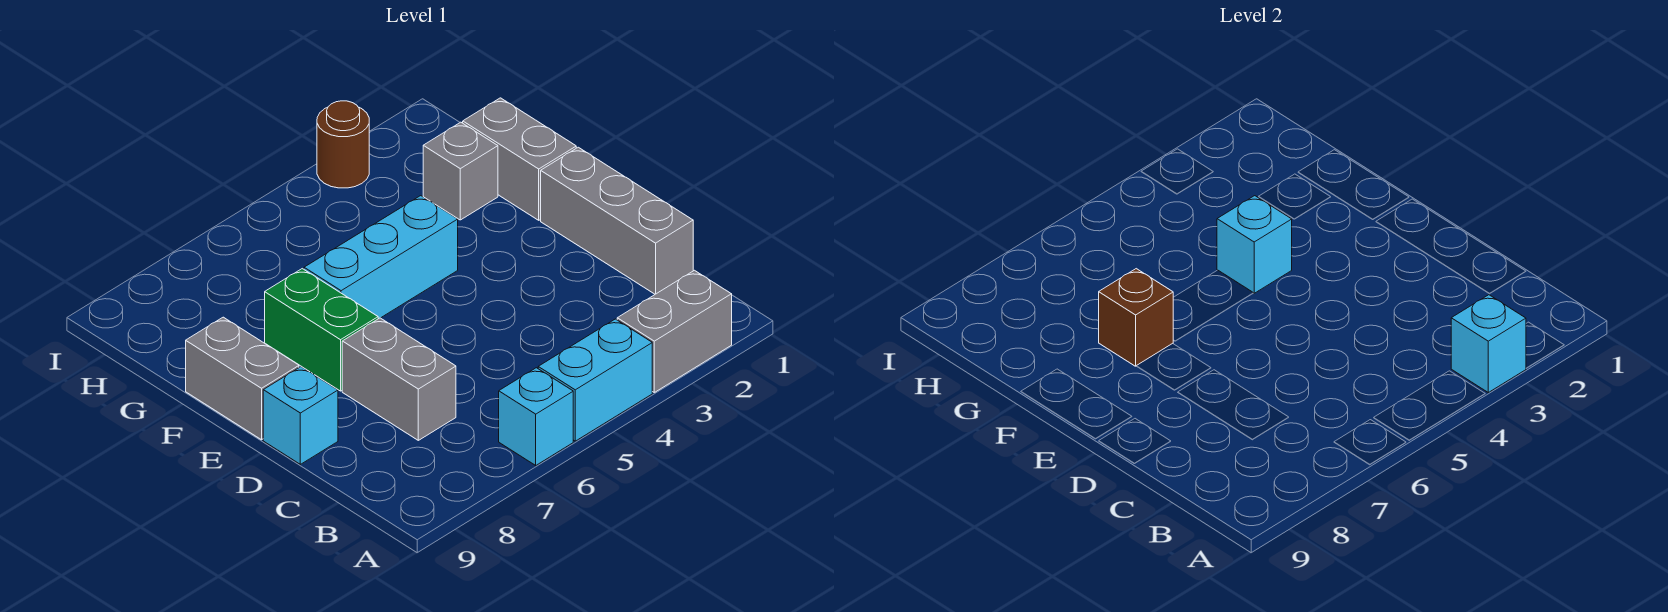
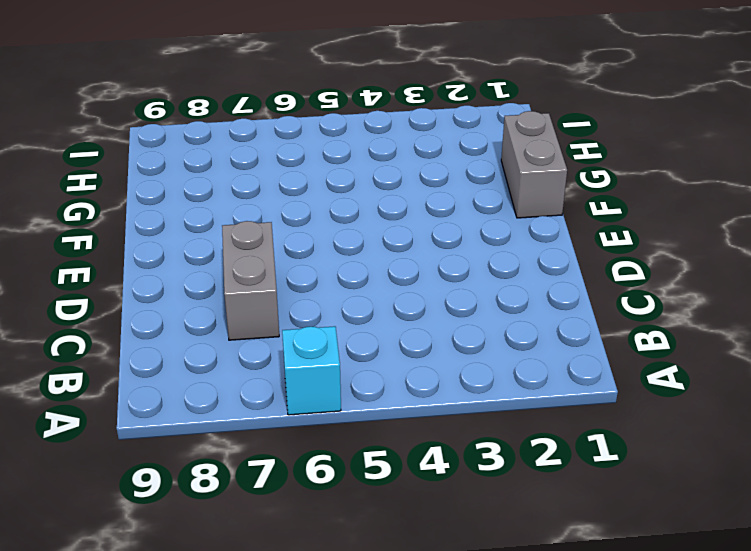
none -> grey 1x2 brick [617,270,732,392]
none -> cyan 1x2 brick [538,319,652,441]
none -> grey 1x3 brick [541,147,693,294]

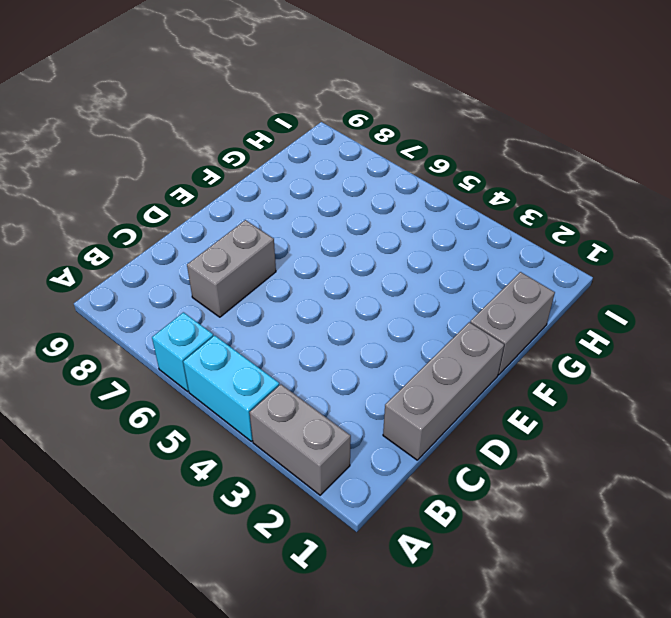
none -> cyan 1x1 brick [263,367,338,464]
none -> green 1x2 brick [265,269,378,391]
none -> grey 1x2 brick [186,317,299,440]

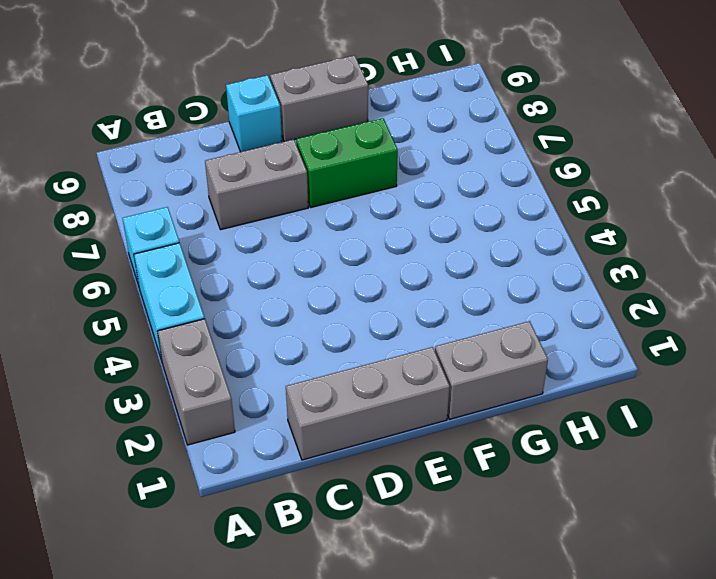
none -> cyan 1x3 brick [304,196,458,319]
none -> grey 1x1 brick [423,122,498,220]
none -> brown 1x1 round brick [317,101,369,188]

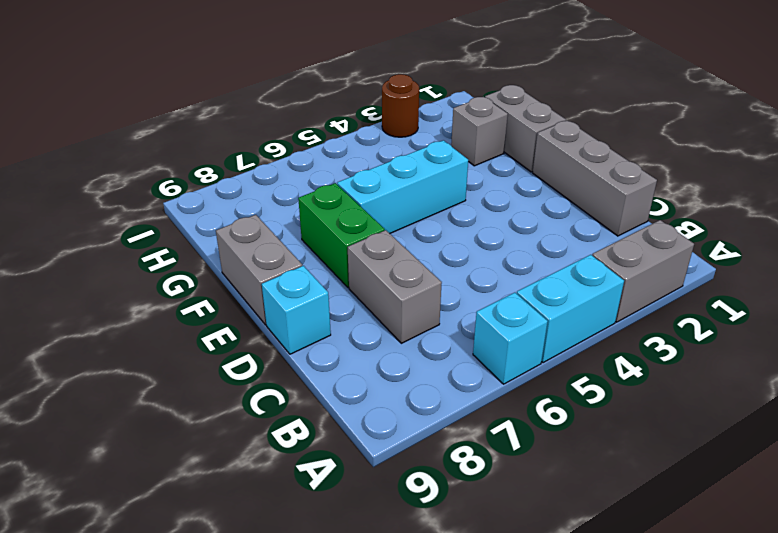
none -> cyan 1x1 brick [1451,295,1526,392]
none -> cyan 1x1 brick [1217,196,1292,293]
none -> brown 1x1 brick [1099,269,1173,366]

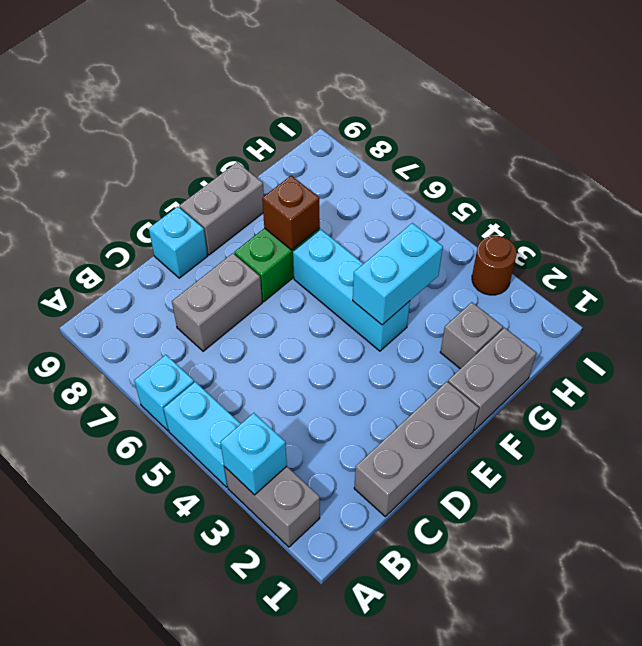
cyan 1x2 brick [353,223,443,325] -> cyan 1x1 brick [1217,196,1292,293]

